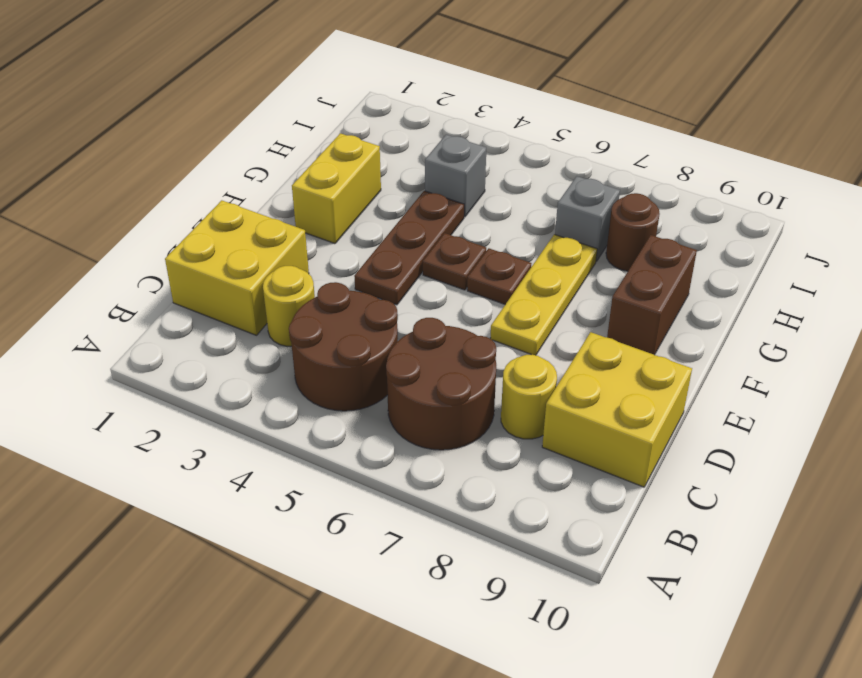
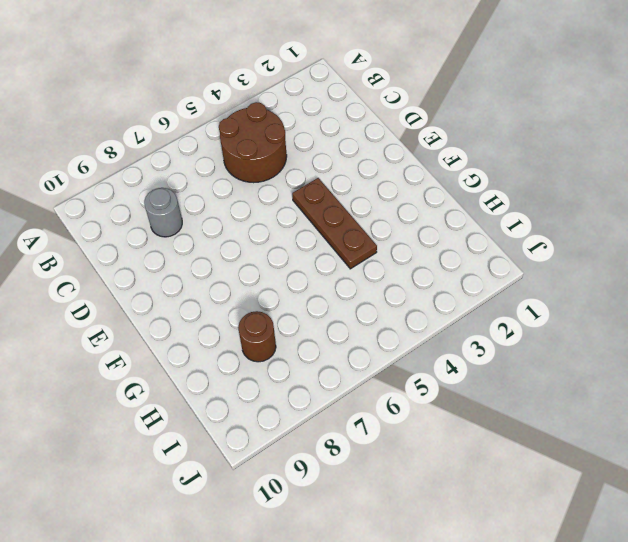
grey 1x1 round brick [144,188,182,237] -> yellow 1x1 round brick [501,355,557,439]
none -> brown 2x2 round brick [386,318,496,450]
none -> yellow 2x2 brick [165,200,309,335]
none -> yellow 1x1 round brick [263,266,315,346]

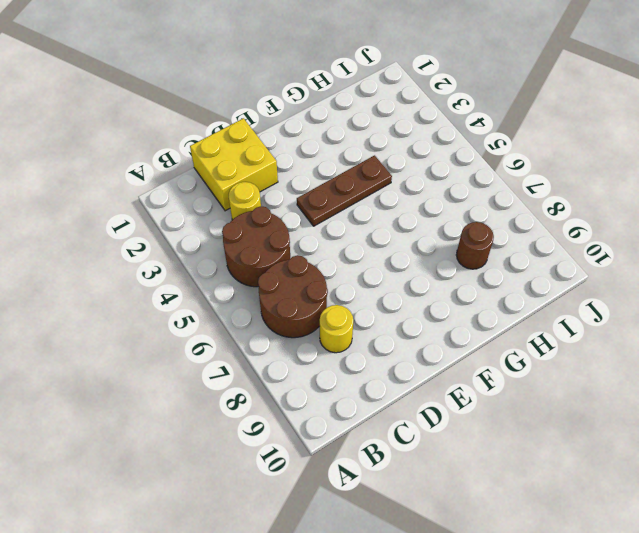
none -> yellow 2x2 brick [542,332,692,487]
none -> yellow 1x3 plate [490,234,597,355]
none -> yellow 1x2 brick [292,133,381,244]

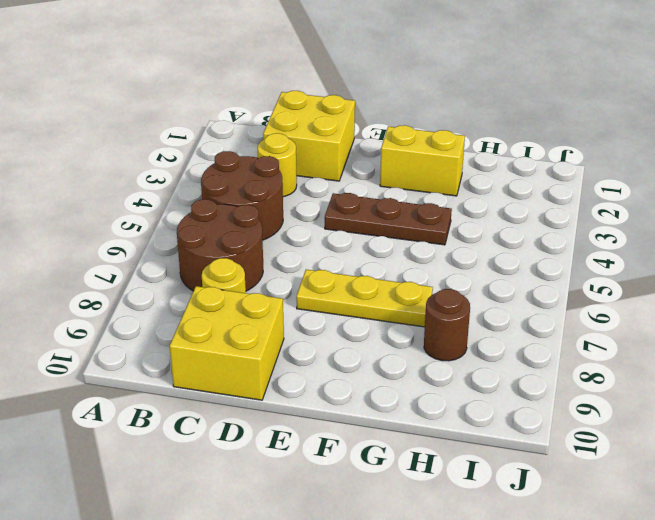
none -> brown 1x1 plate [423,233,486,290]
none -> brown 1x1 plate [467,248,531,304]
none -> brown 1x2 brick [607,235,697,355]

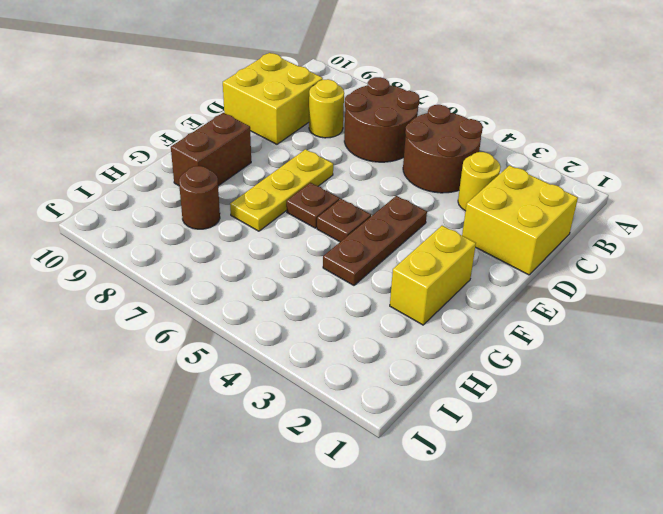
none -> grey 1x1 brick [425,135,486,217]
none -> grey 1x1 brick [555,176,620,261]

